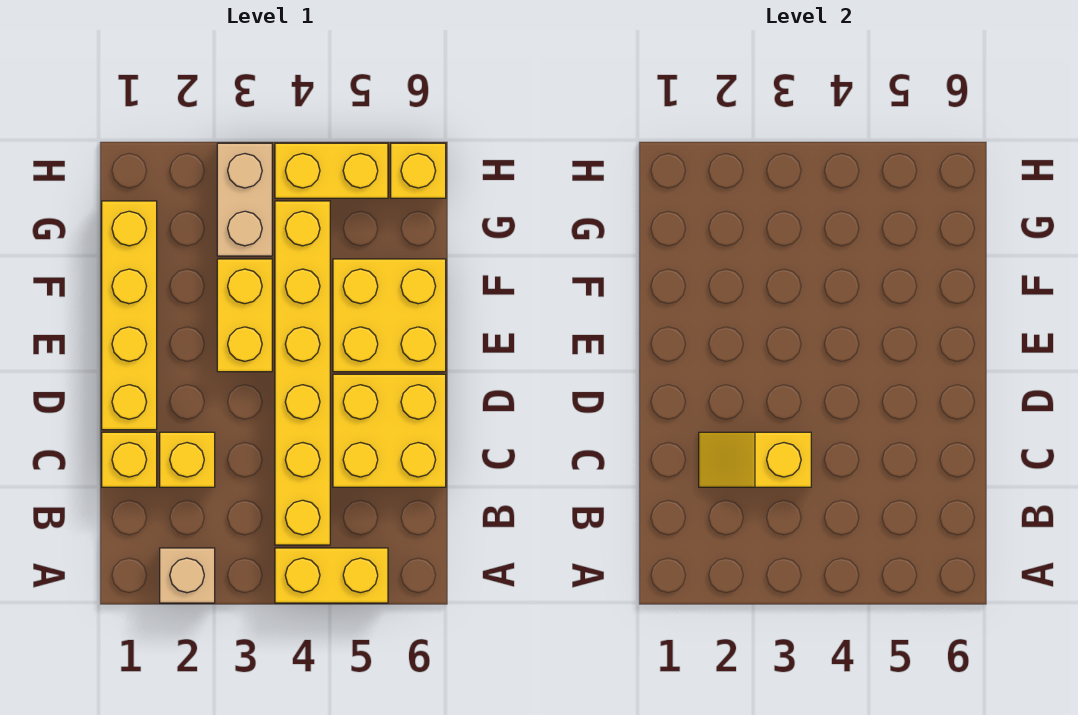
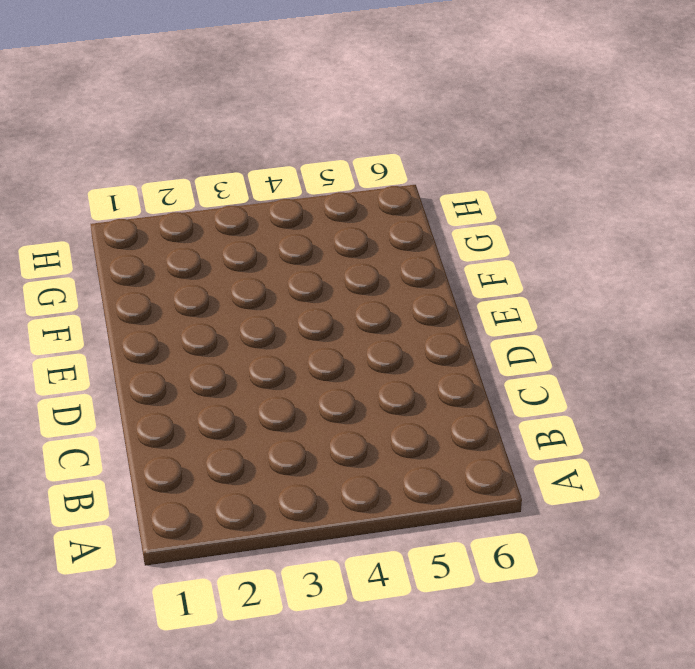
none -> tan 1x1 brick [160,548,215,603]
none -> yellow 1x2 brick [275,548,388,603]
none -> yellow 1x6 brick [275,201,330,545]

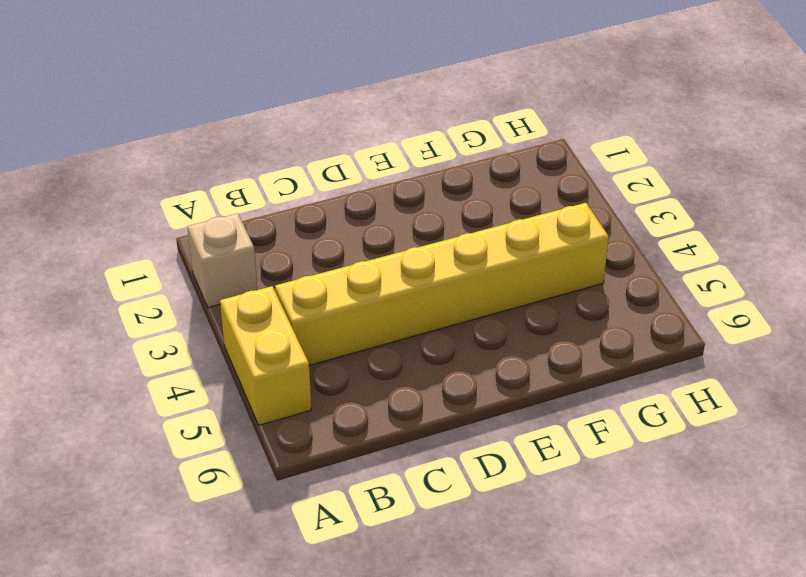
none -> yellow 1x1 brick [102,432,157,487]
none -> yellow 1x1 brick [160,432,215,487]
none -> yellow 2x2 brick [333,374,446,487]

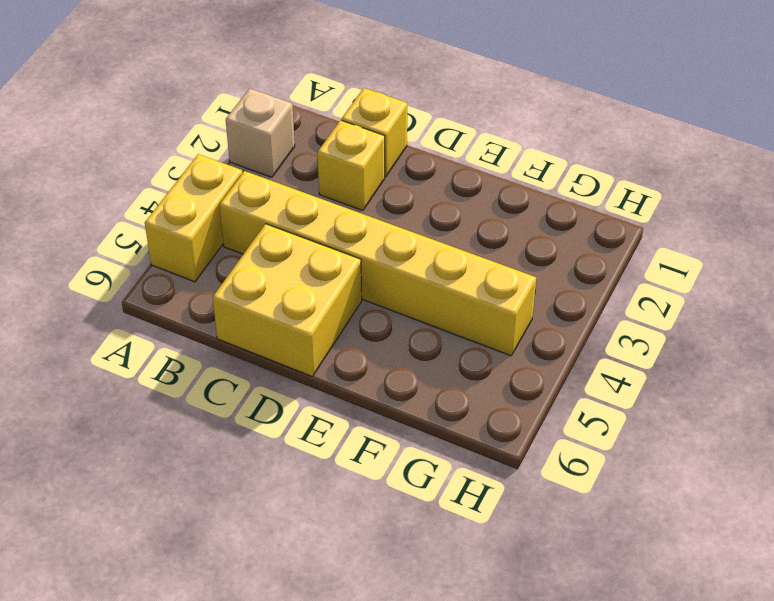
none -> yellow 1x4 brick [102,201,157,430]
none -> yellow 1x2 brick [217,259,272,372]
none -> yellow 2x2 brick [333,259,446,372]

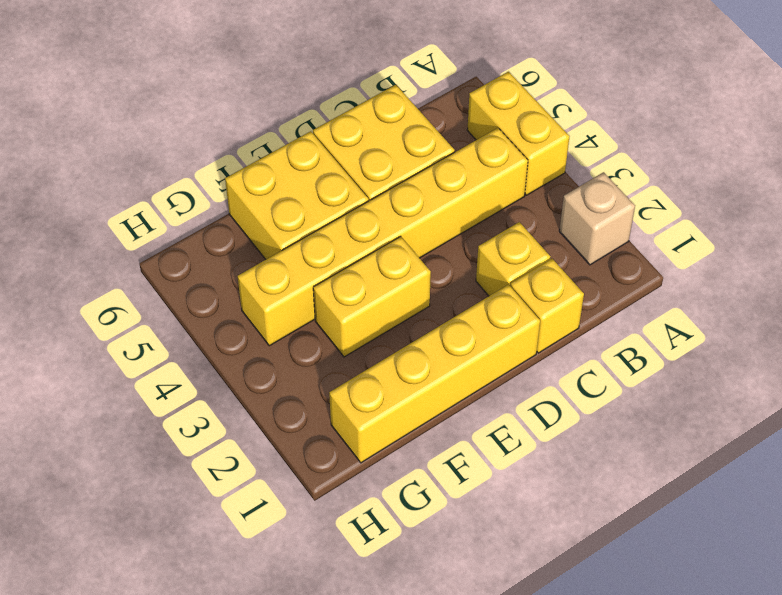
none -> tan 1x2 brick [217,143,272,256]
none -> yellow 1x2 brick [275,143,388,198]
none -> yellow 1x1 brick [391,143,446,198]

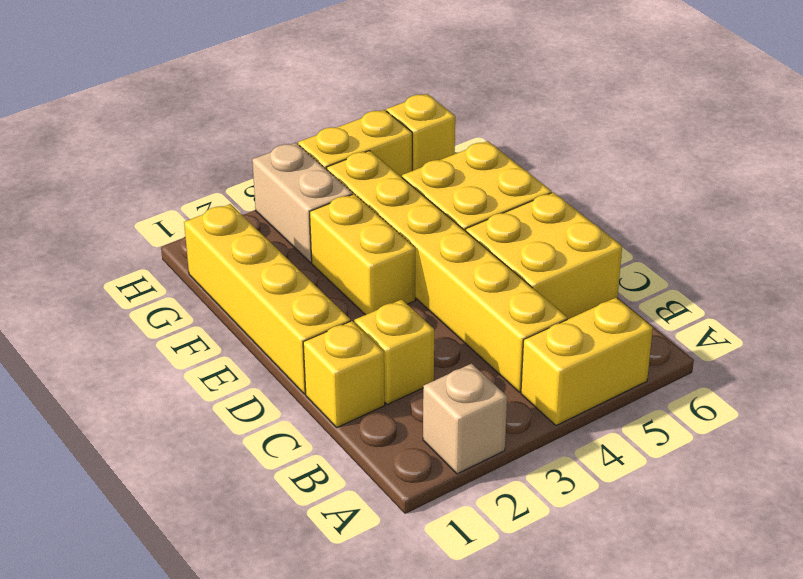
none -> yellow 1x2 slope [699,432,811,487]

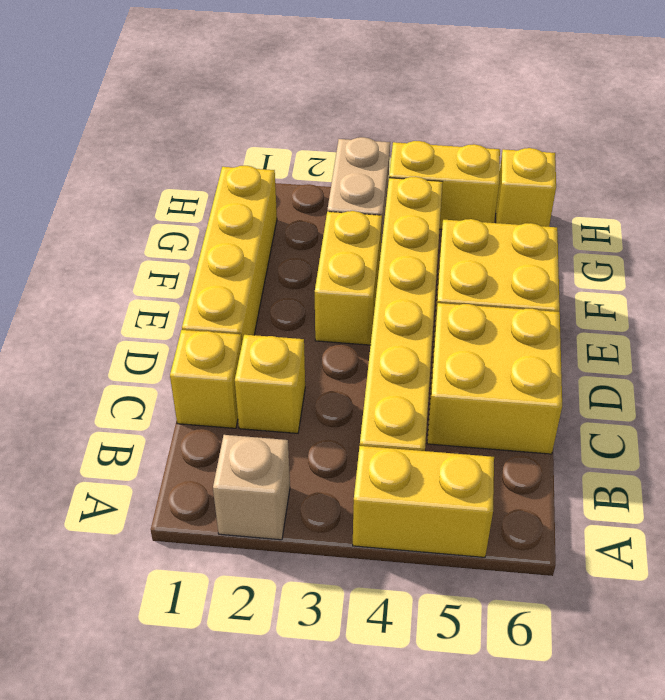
none -> yellow 1x2 slope [699,432,811,487]

